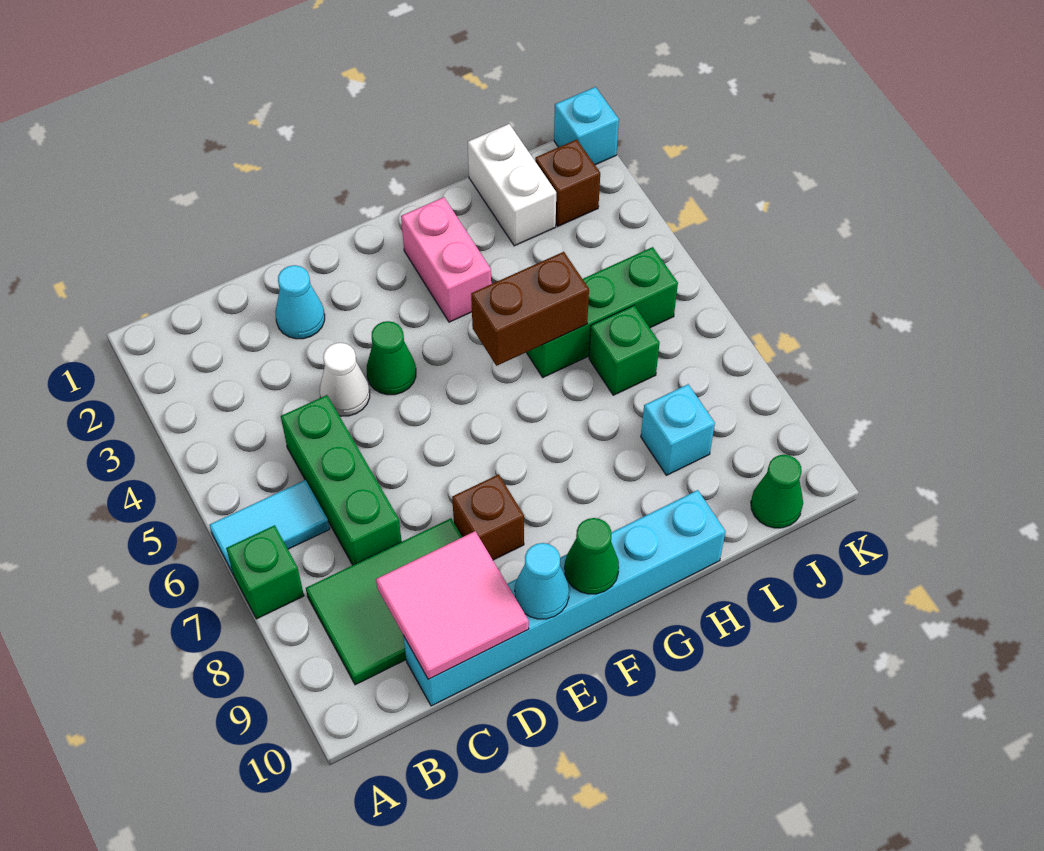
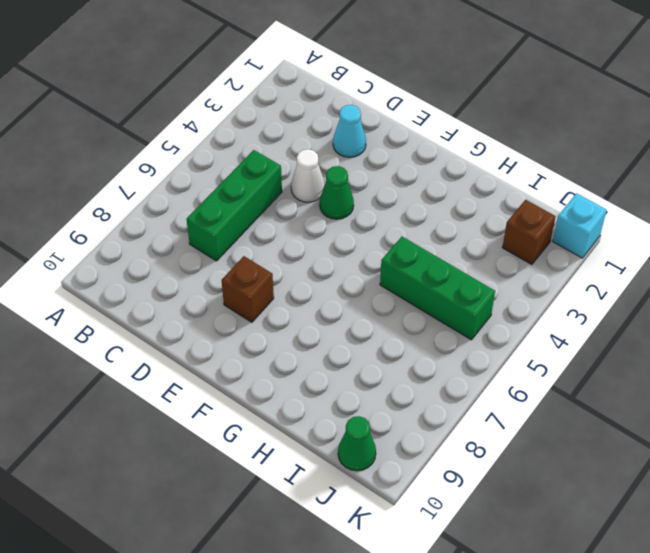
none -> cyan 1x2 tile [210,480,330,575]
none -> green 1x1 brick [226,525,304,619]
none -> green 2x3 tile [306,518,462,685]

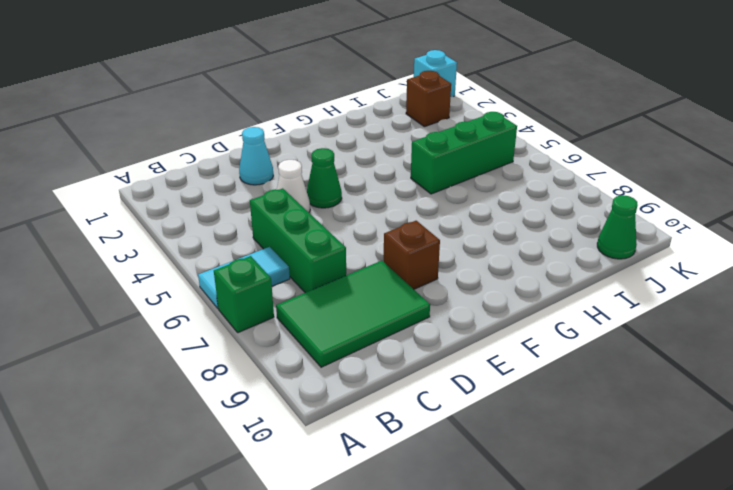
none -> cyan 1x6 brick [403,490,725,706]
none -> pink 1x2 brick [401,197,491,322]
none -> white 1x2 brick [468,124,556,246]

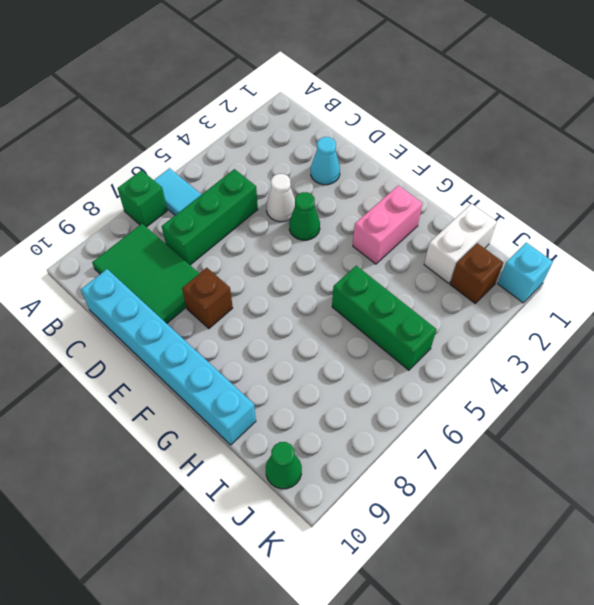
none -> green 1x1 brick [589,306,660,395]
none -> cyan 1x1 brick [641,384,715,475]
none -> pink 2x2 tile [376,531,529,679]

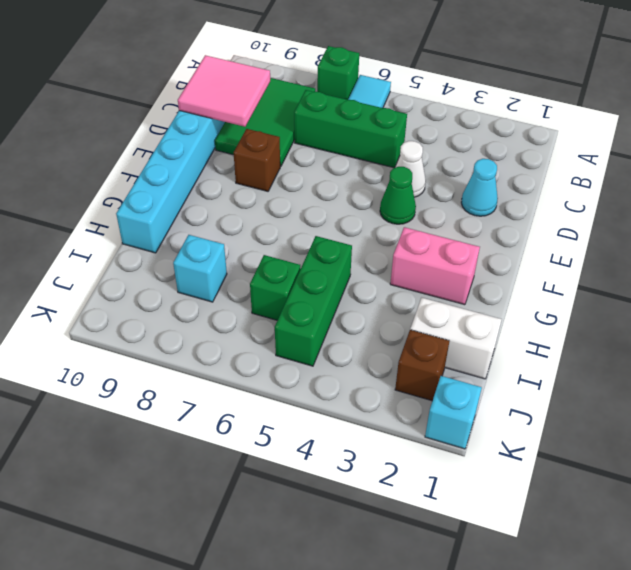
none -> green 1x1 cone [751,455,803,528]
none -> cyan 1x1 cone [515,543,569,619]
none -> green 1x1 cone [565,518,619,594]

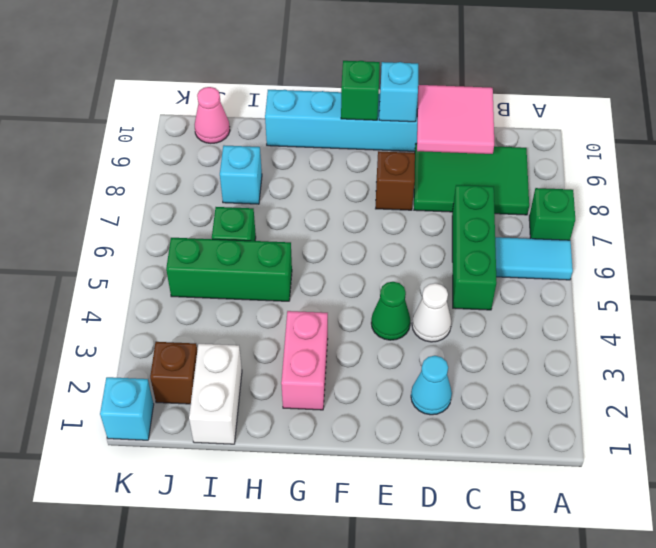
cyan 1x1 brick [379,62,418,122] -> cyan 1x1 cone [515,543,569,619]
green 1x1 brick [341,61,380,120] -> green 1x1 cone [565,518,619,594]
pink 1x1 cone [195,87,230,143] -> green 1x1 cone [751,455,803,528]
none -> brown 1x2 brick [471,252,589,366]

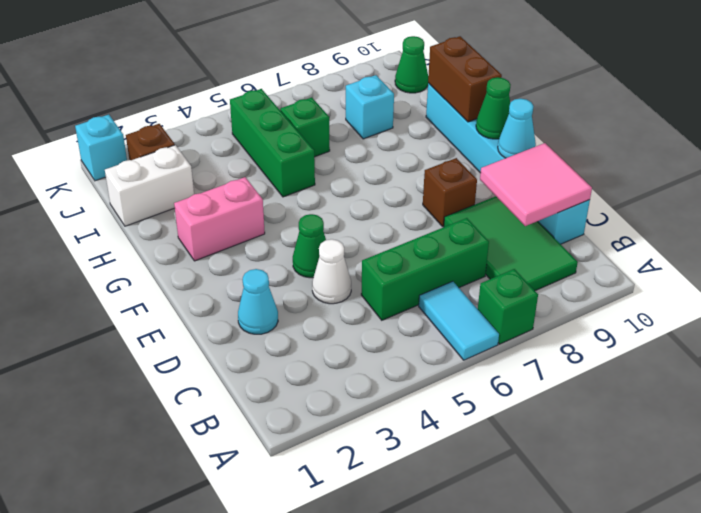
brown 1x2 brick [428,36,502,122] -> brown 1x2 brick moved to [471,252,589,366]

